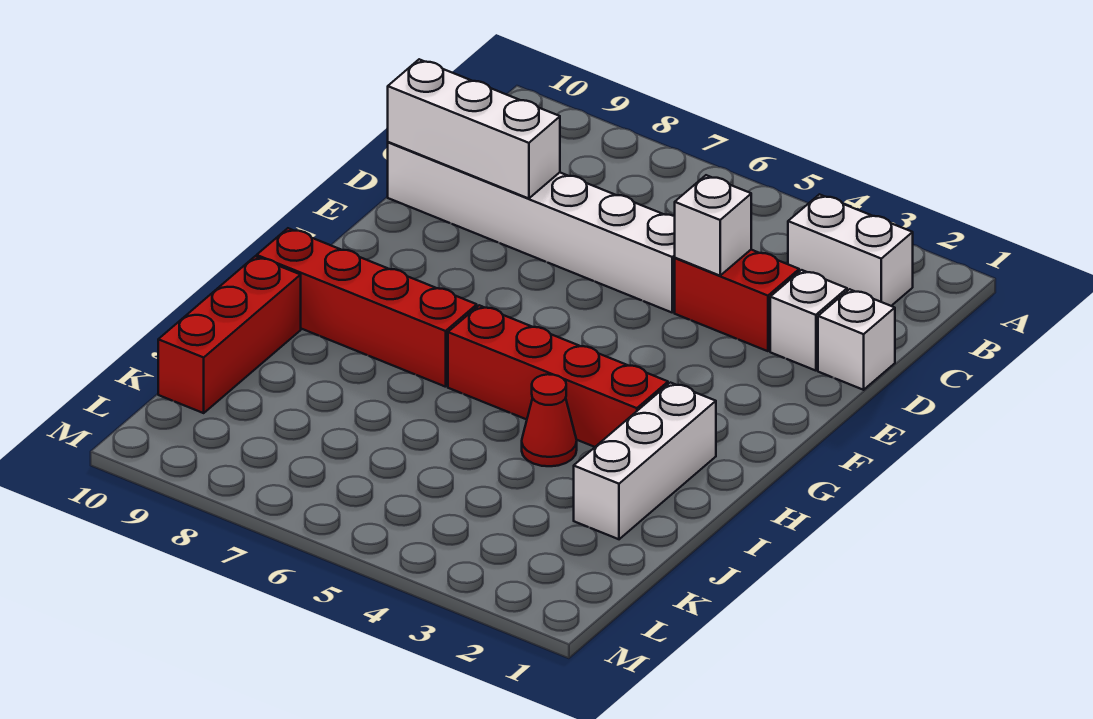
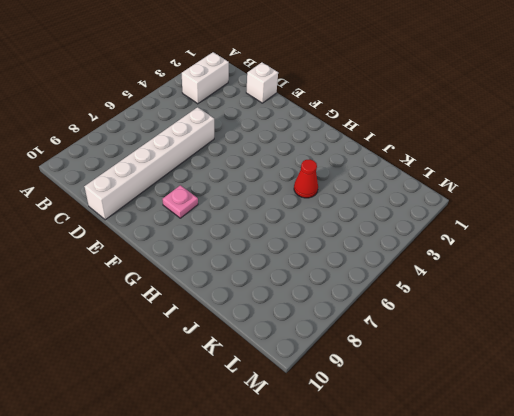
pink 1x1 plate [163,185,198,218] -> none
none -> white 1x1 brick [770,270,847,371]
none -> red 1x2 brick [675,250,799,351]
none -> white 1x3 brick [574,383,716,539]

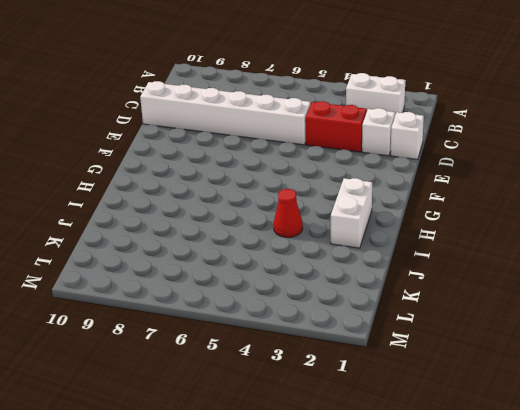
white 1x2 brick [331,178,372,248] -> white 1x3 brick [574,383,716,539]
none -> red 1x4 brick [448,305,668,447]
none -> red 1x4 brick [257,228,477,387]
none -> red 1x3 brick [158,256,301,413]

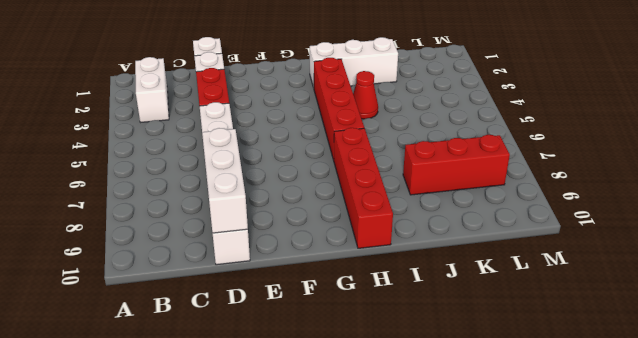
red 1x3 brick [403,135,510,195] -> red 1x3 brick moved to [158,256,301,413]
none -> white 1x1 brick [675,175,751,276]

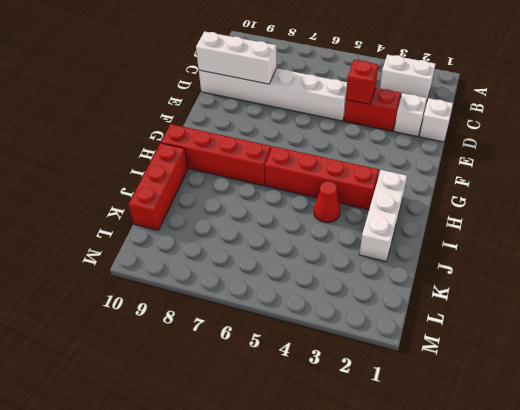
red 1x1 brick [346,60,378,104] -> white 1x1 brick [675,175,751,276]

